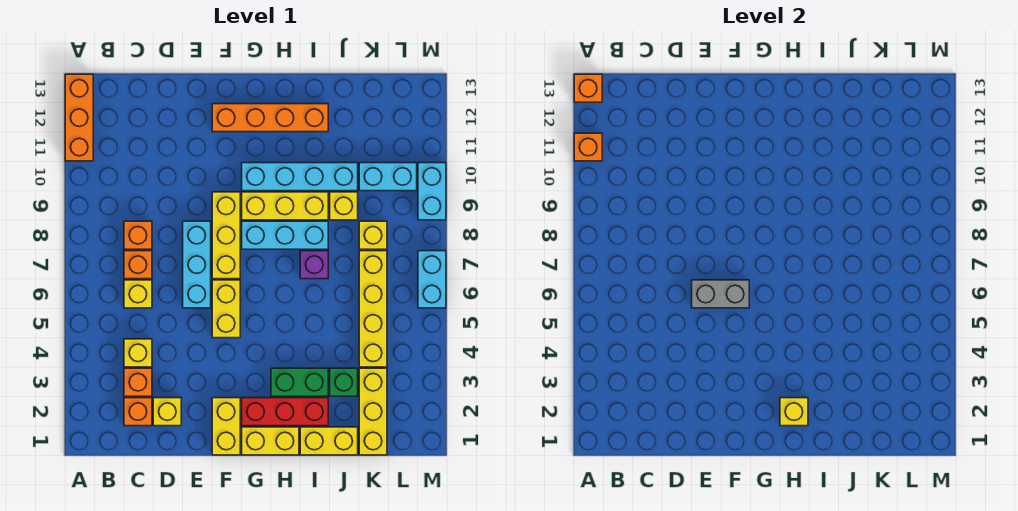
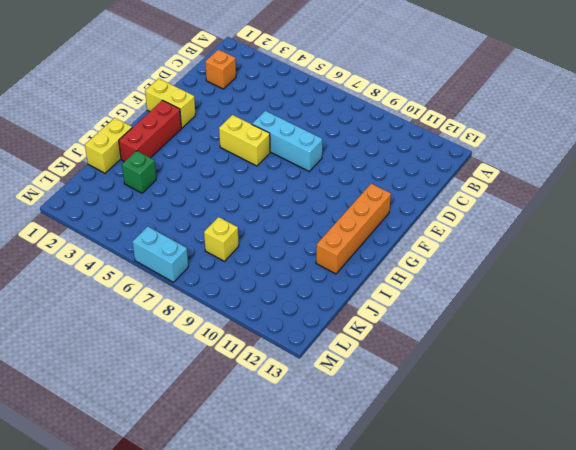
none -> orange 1x3 brick [65,74,93,161]
none -> orange 1x1 brick [124,368,152,396]
none -> yellow 1x1 brick [124,339,152,367]
none -> yellow 1x1 brick [124,280,152,308]

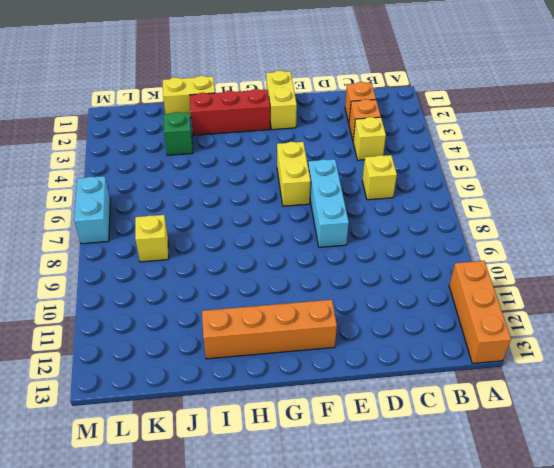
none -> orange 1x1 brick [124,251,152,279]
none -> orange 1x1 brick [124,221,152,249]
none -> yellow 1x1 brick [153,398,181,426]
none -> yellow 1x3 brick [212,192,240,279]

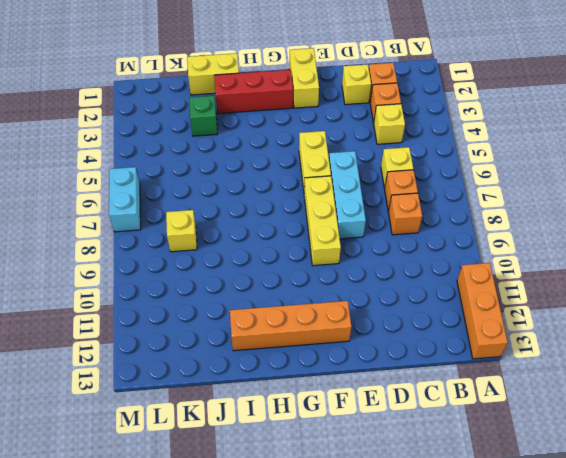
none -> yellow 1x2 brick [242,427,299,455]
none -> cyan 1x3 brick [242,221,328,249]
none -> yellow 1x3 brick [242,192,328,220]
none -> cyan 1x4 brick [242,163,358,191]

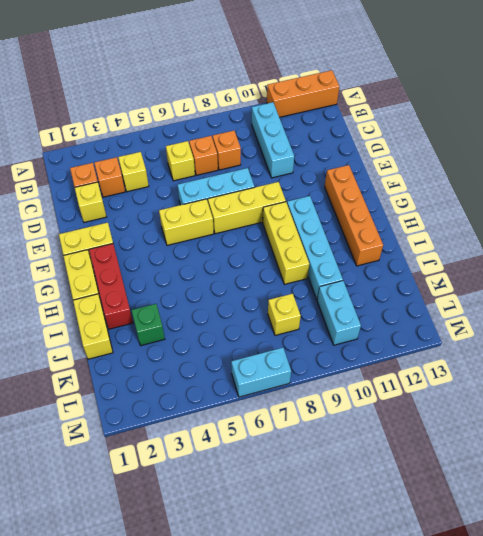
cyan 1x3 brick [252,102,294,178] -> cyan 1x3 brick moved to [242,221,328,249]
none -> green 1x2 brick [271,368,328,396]
none -> purple 1x1 brick [300,251,328,279]
none -> yellow 1x1 brick [330,192,358,220]
none -> yellow 1x3 brick [359,368,387,455]

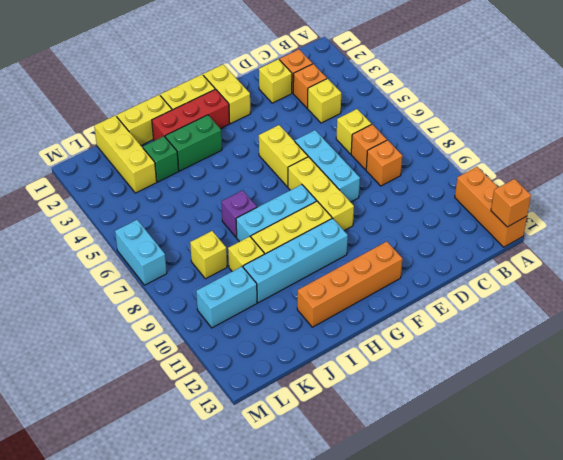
none -> yellow 1x4 brick [359,251,387,367]
none -> cyan 1x2 brick [418,163,446,220]
none -> orange 1x1 brick [574,133,602,161]
none -> grey 1x2 brick [692,280,749,308]

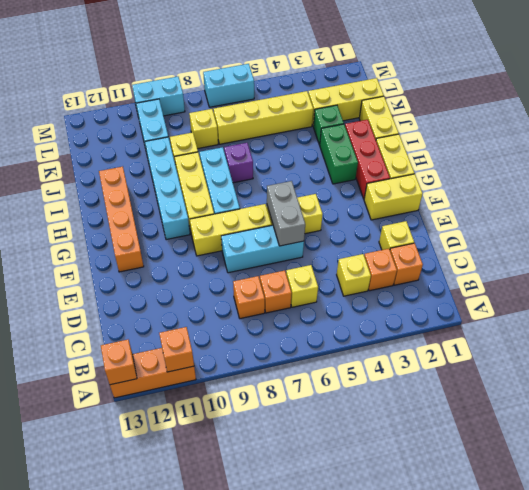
none -> yellow 1x1 brick [780,398,808,426]

